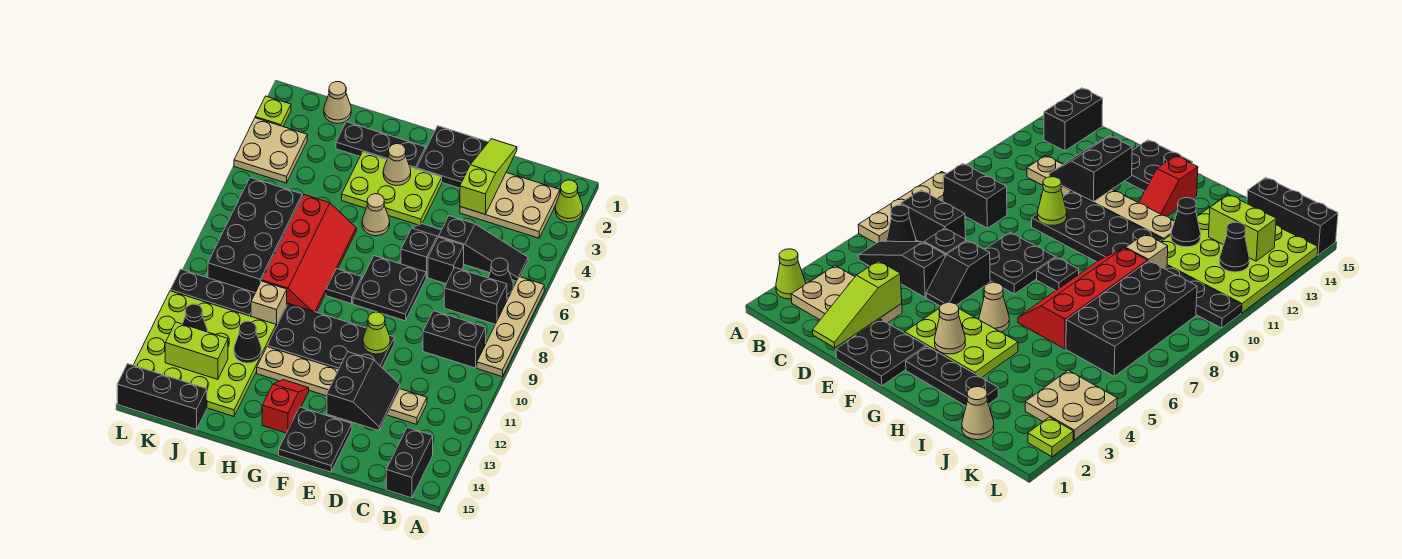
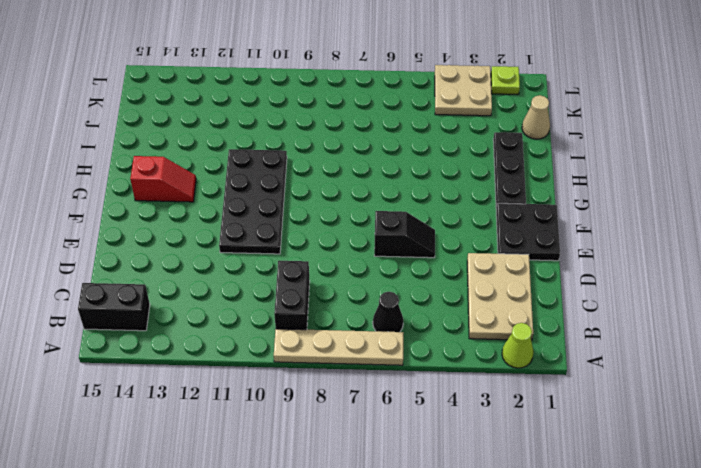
none -> black 1x3 slope [439,216,528,281]
none -> black 1x2 brick [444,268,507,324]
none -> tan 1x6 plate [257,347,427,424]
none -> black 1x1 brick [428,237,464,284]

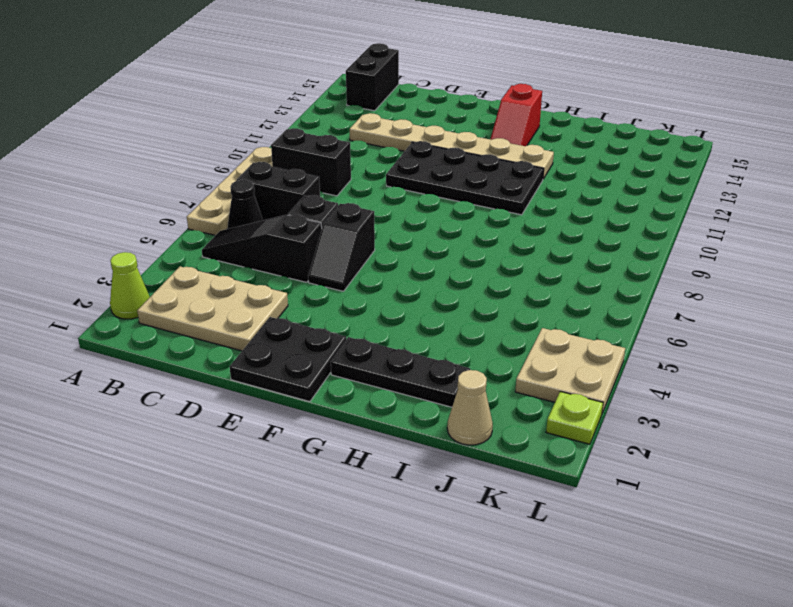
none -> black 2x2 plate [353,256,427,321]
none -> black 2x2 plate [279,407,352,472]
none -> lime 2x3 plate [342,152,442,225]
none -> tan 1x1 cone [362,194,390,236]

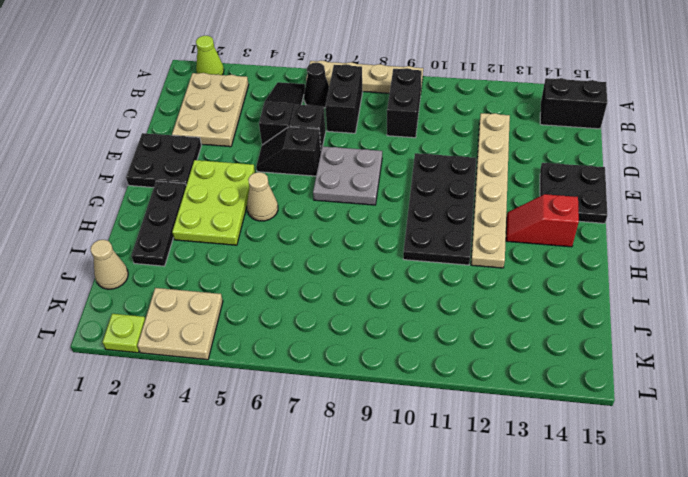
grey 2x2 plate [313,146,382,205] -> black 2x2 plate [353,256,427,321]
none -> black 1x1 plate [326,269,362,304]
none -> red 2x4 slope [262,195,356,312]
none -> tan 1x1 brick [251,281,287,327]
none -> lime 4x4 plate [134,291,276,416]

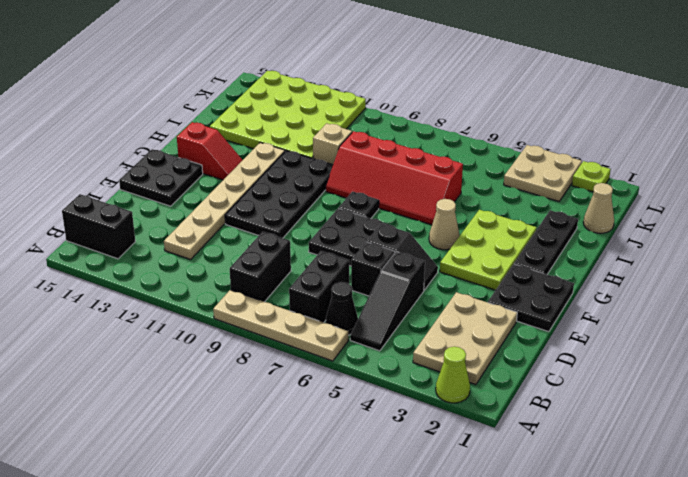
none -> black 2x4 brick [208,178,302,293]
none -> black 1x3 plate [170,269,255,316]
none -> black 1x3 brick [117,364,207,430]
none -> lime 1x3 slope [460,139,517,214]

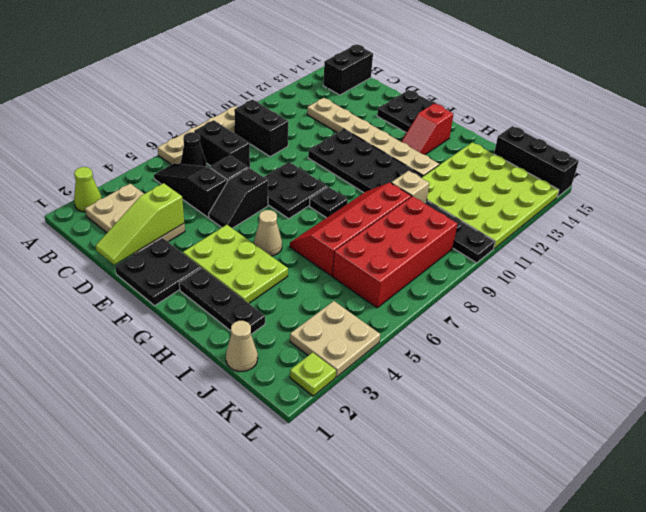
red 2x4 brick [333,196,457,308] -> black 2x4 brick [208,178,302,293]
none -> black 2x2 slope [327,352,400,431]
none -> lime 1x1 cone [363,312,390,354]
none -> tan 1x1 cone [383,144,411,186]
none -> black 1x1 cone [234,321,261,363]

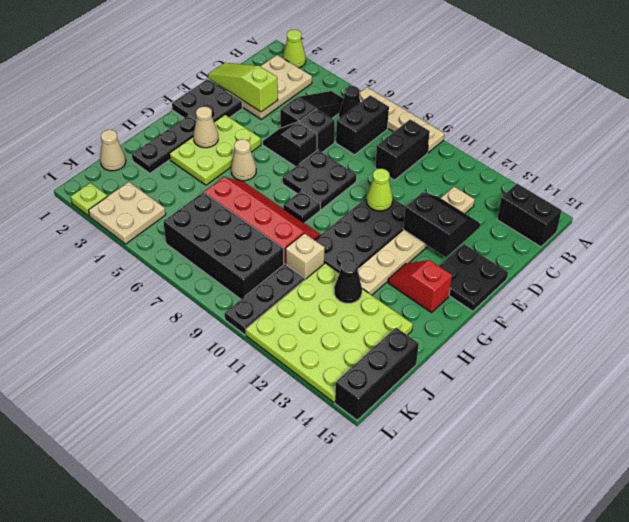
none -> lime 1x2 brick [165,322,228,379]
none -> black 1x1 cone [183,304,208,332]

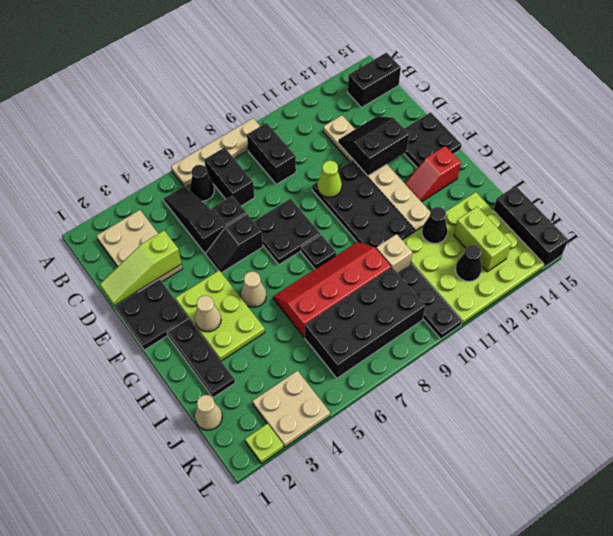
none -> lime 1x1 cone [555,180,583,222]

